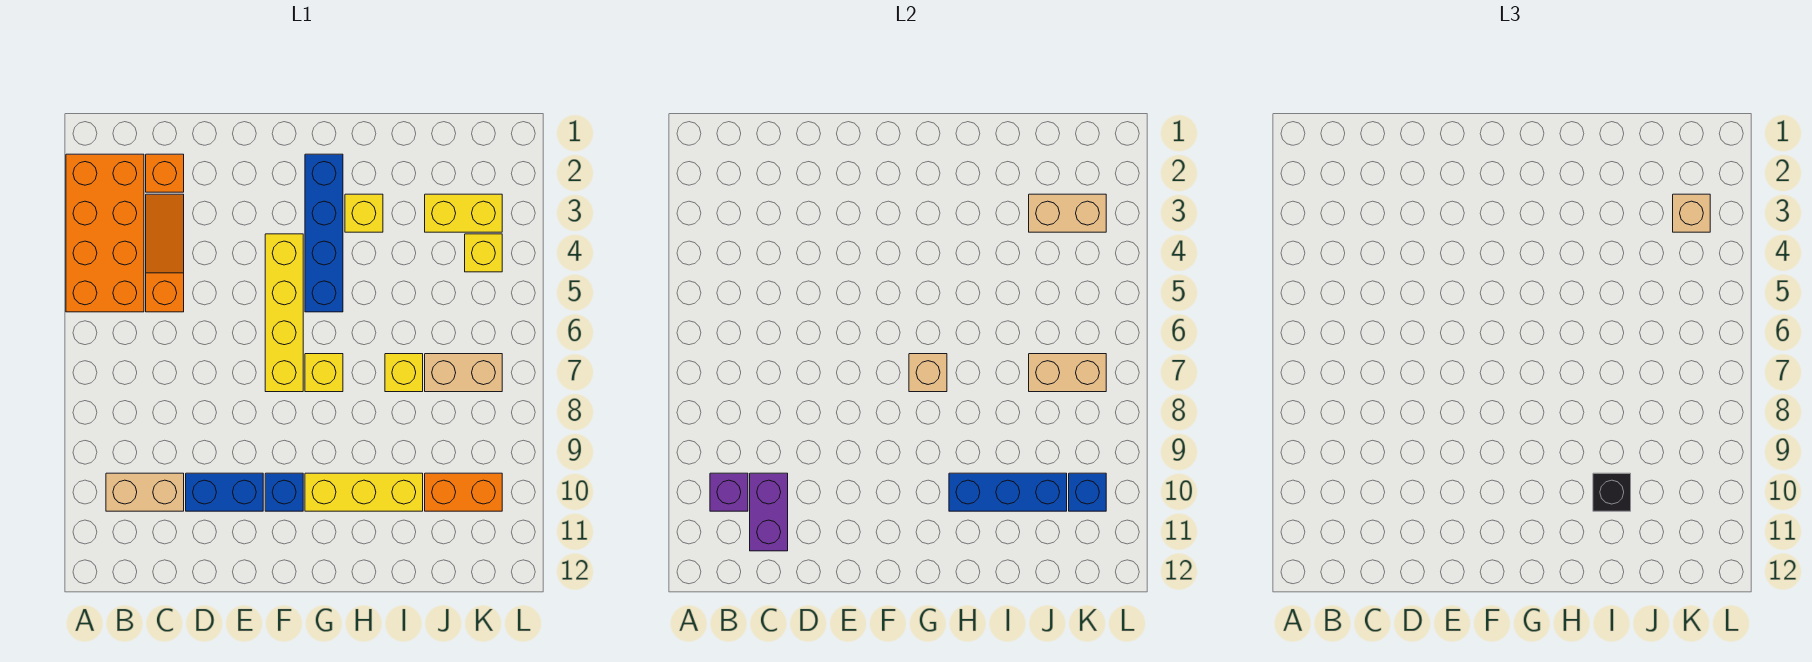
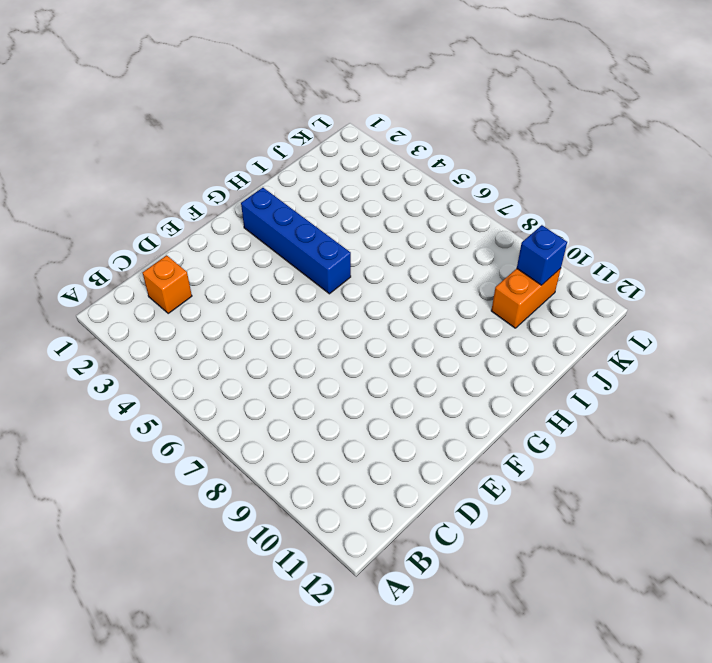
none -> orange 2x4 brick [66,154,144,312]
none -> tan 1x2 brick [106,473,184,511]
none -> orange 1x3 slope [146,194,184,312]

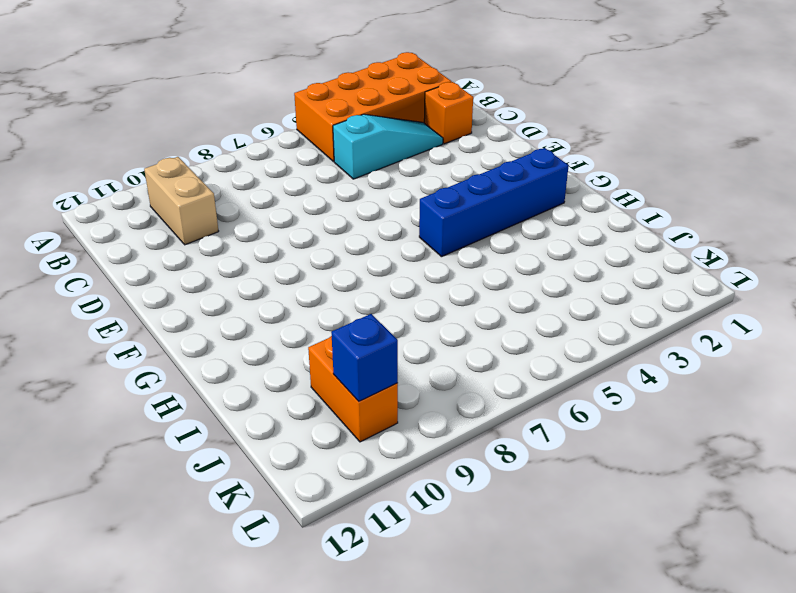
cyan 1x3 slope [333,114,443,179] -> orange 1x3 slope [146,194,184,312]
none -> blue 1x2 brick [186,473,263,511]
none -> yellow 1x4 brick [265,234,303,392]
none -> blue 1x1 brick [265,473,303,511]

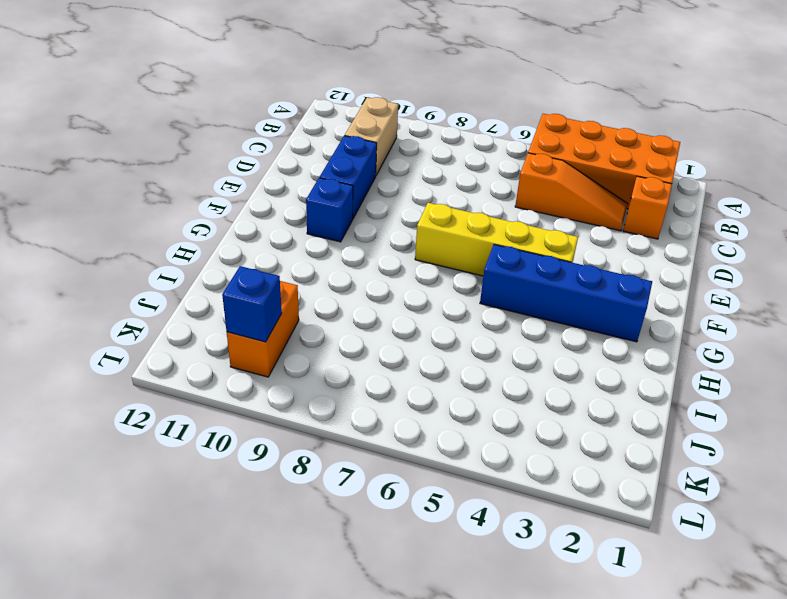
none -> yellow 1x1 brick [305,354,343,392]
none -> yellow 1x3 brick [305,473,423,511]
none -> yellow 1x1 brick [345,194,383,232]

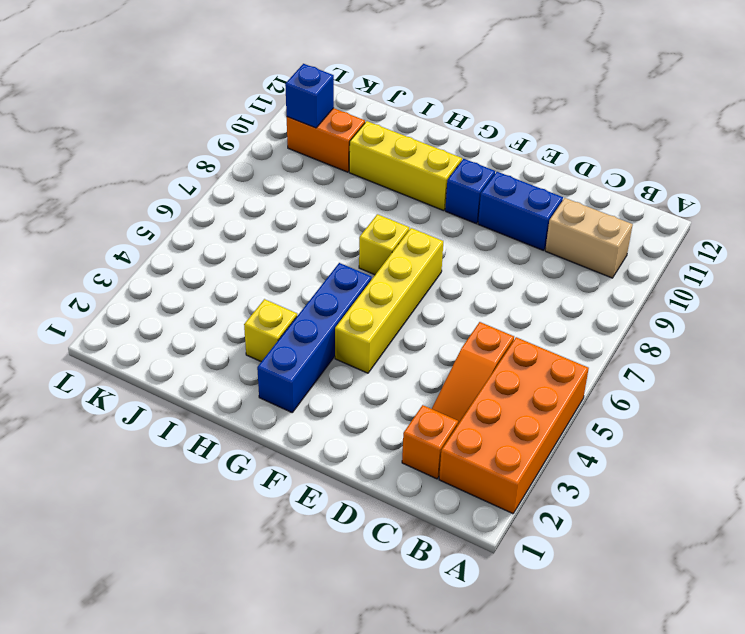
none -> yellow 1x1 brick [385,354,423,392]
none -> yellow 1x2 brick [425,194,502,232]
none -> tan 1x2 brick [425,354,502,392]

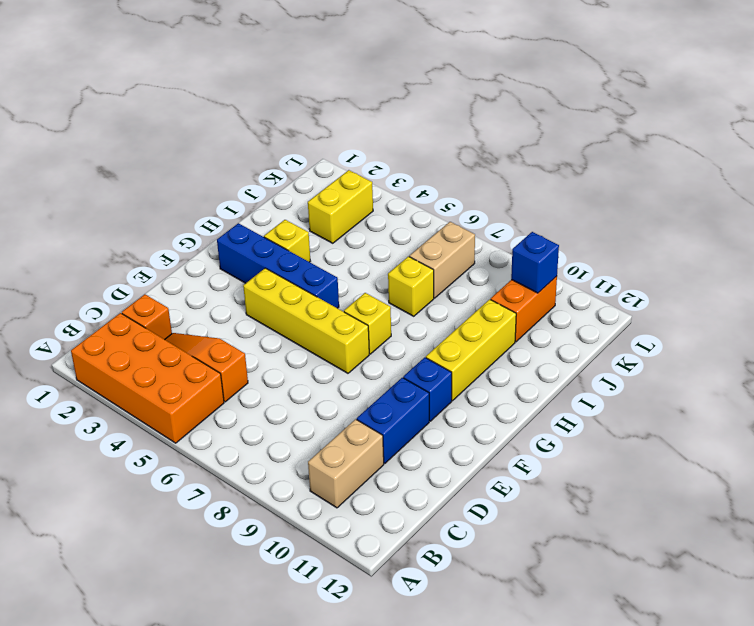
none -> yellow 1x1 brick [465,234,502,272]
none -> purple 1x1 brick [710,473,748,511]
none -> purple 1x2 brick [750,473,788,551]

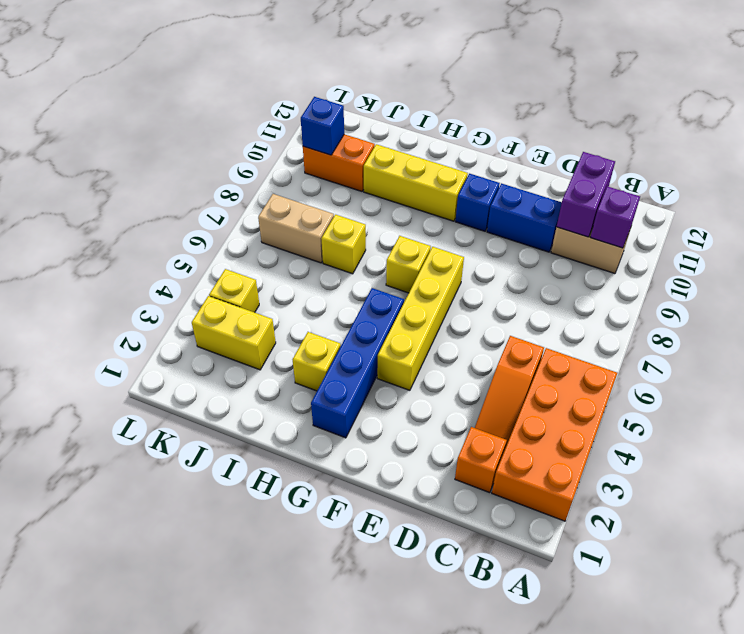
none -> tan 1x1 brick [909,354,947,392]
none -> blue 1x3 brick [949,473,1067,511]
none -> tan 1x2 brick [1029,194,1106,232]

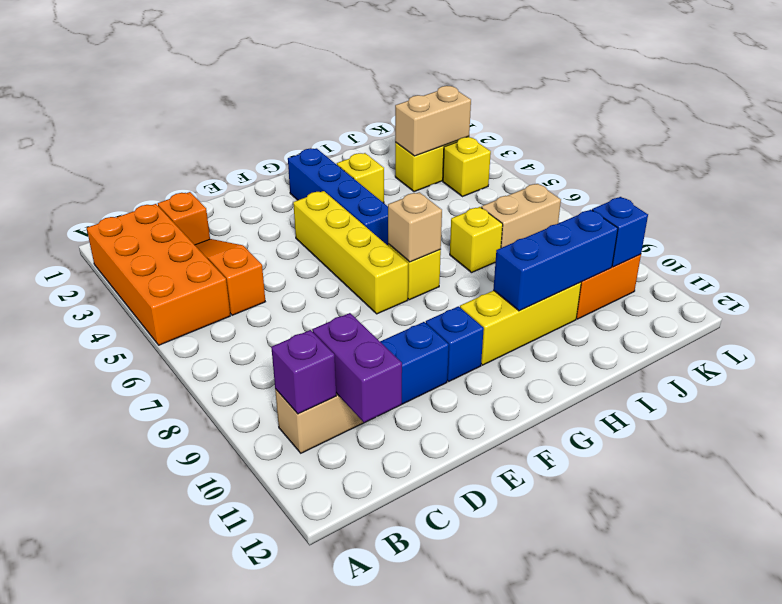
none -> tan 1x2 brick [1029,354,1106,392]
none -> black 1x1 brick [1593,473,1631,511]
none -> tan 1x1 brick [1673,194,1710,232]

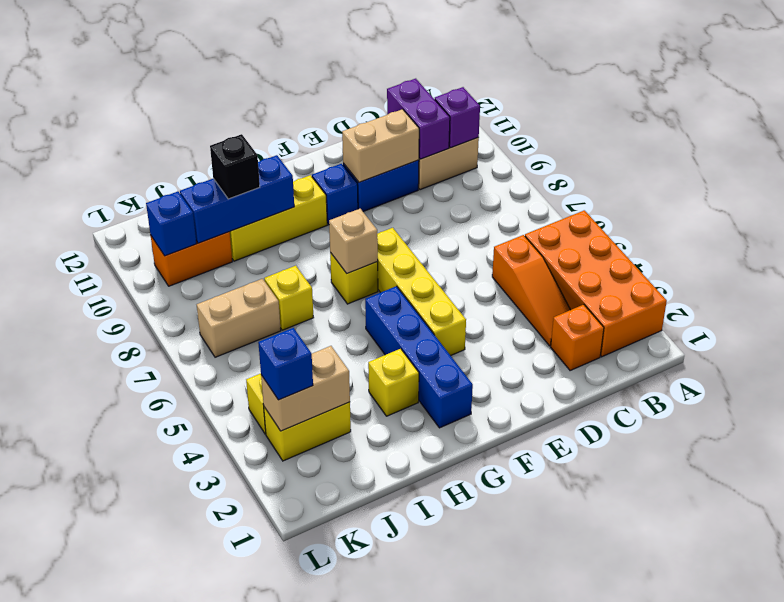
tan 1x2 brick [342,109,419,182] -> tan 1x2 brick moved to [1029,354,1106,392]
blue 1x1 brick [258,328,313,400] -> tan 1x1 brick [1673,194,1710,232]

